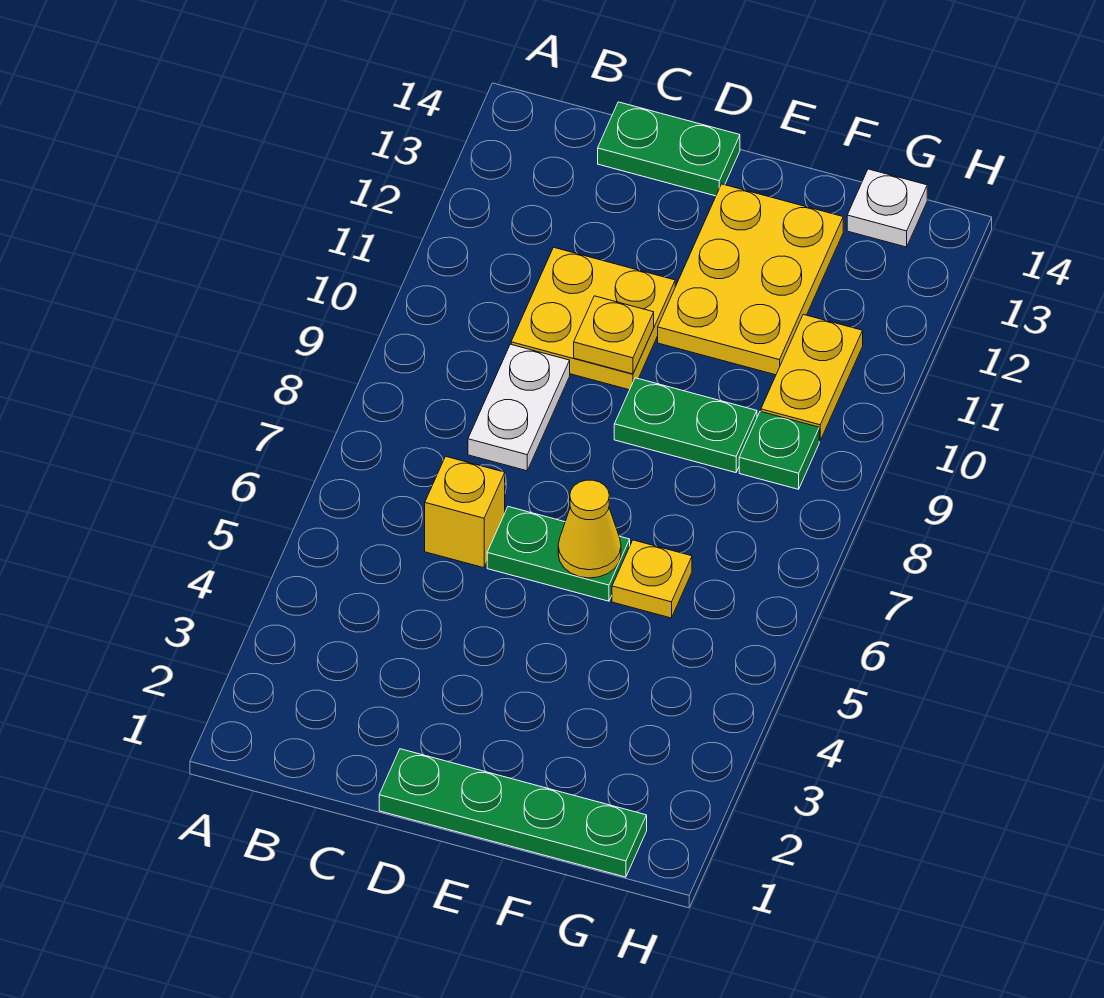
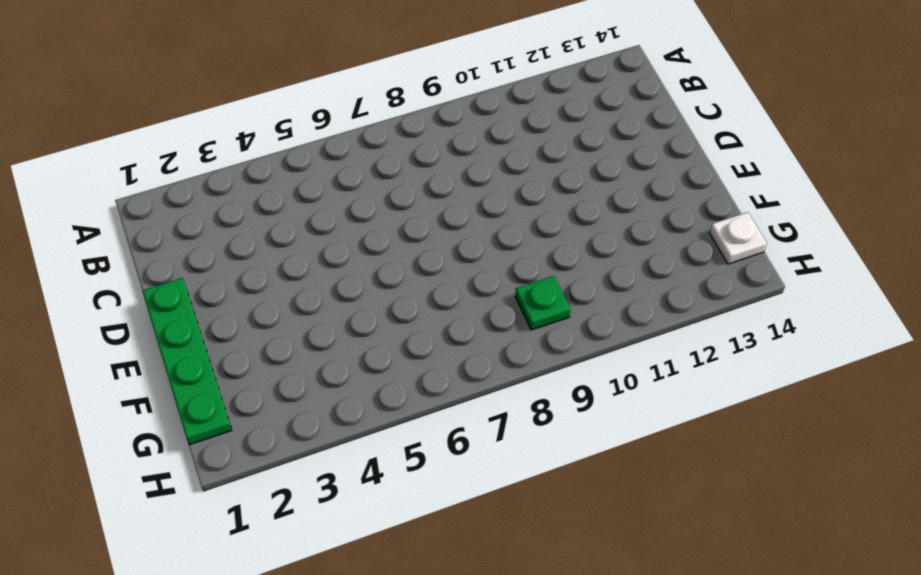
none -> yellow 1x1 brick [425,456,505,568]
none -> white 1x2 plate [468,344,570,471]
none -> yellow 2x2 plate [511,247,675,390]

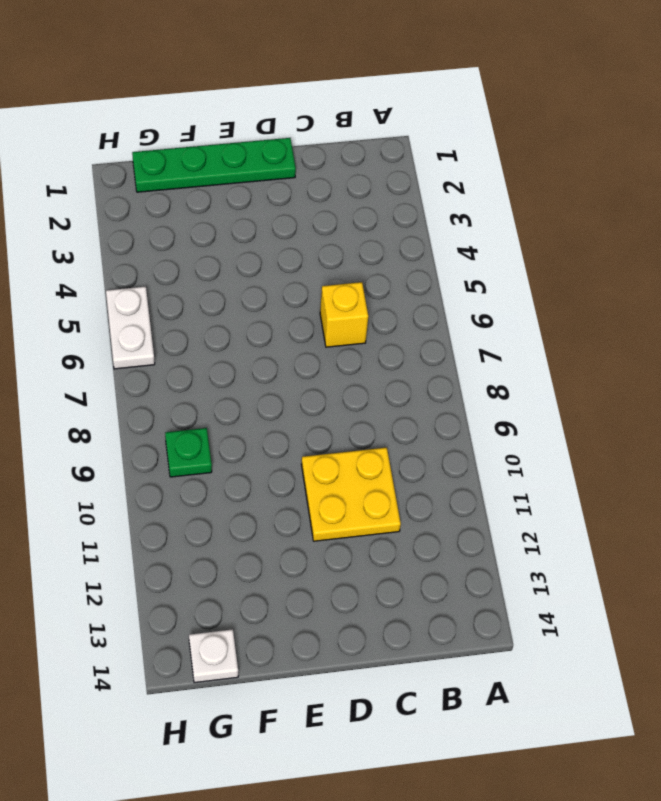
white 1x2 plate [106,286,155,369] -> white 1x2 plate moved to [468,344,570,471]
none -> green 1x2 plate [598,102,740,196]
none -> green 1x2 plate [487,507,630,601]
none -> green 1x2 plate [614,378,757,473]

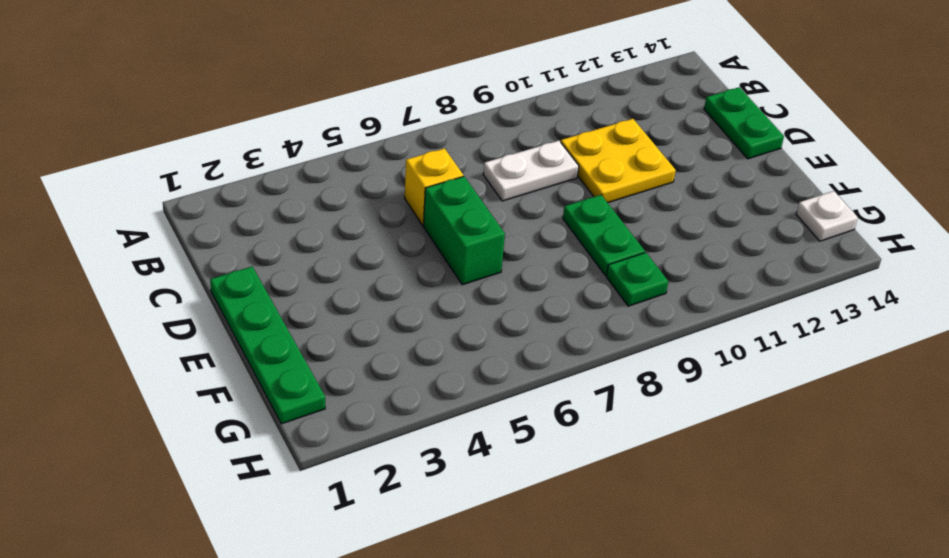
green 1x2 brick [424,176,505,285] -> green 1x2 plate [487,507,630,601]
none -> yellow 2x3 plate [658,184,843,375]
none -> yellow 1x1 plate [612,540,692,618]
none -> yellow 1x2 plate [761,314,863,441]

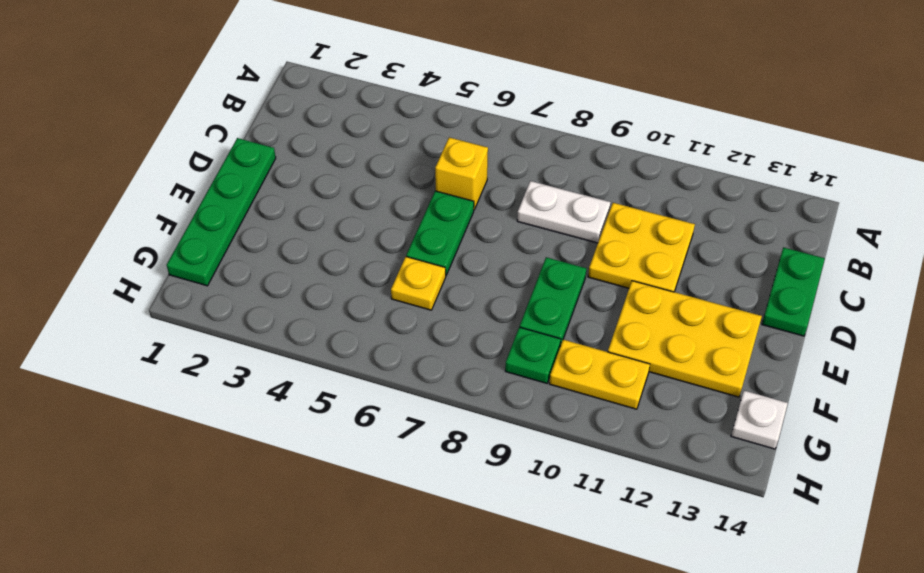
none -> yellow 1x1 plate [574,296,654,374]
none -> yellow 1x1 cone [558,480,621,578]

